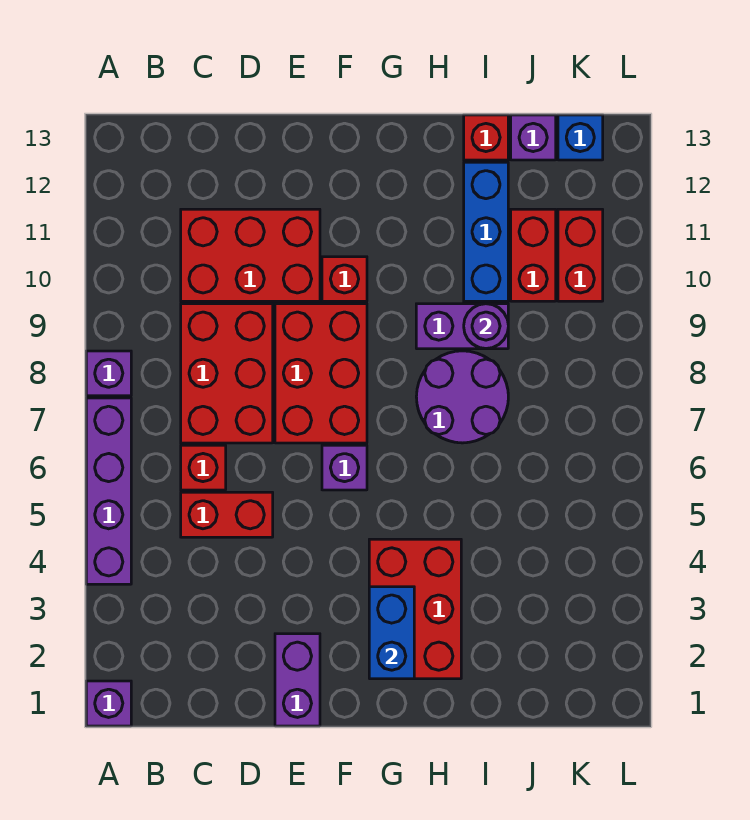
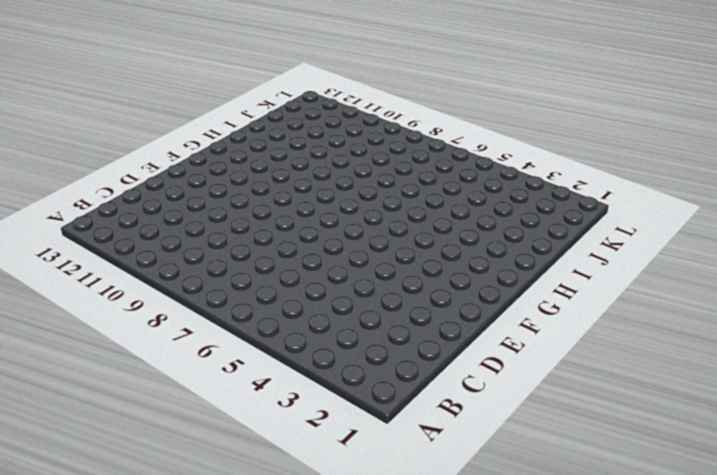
none -> purple 1x1 brick [86,681,131,726]
none -> purple 1x4 brick [86,398,131,584]
none -> purple 1x1 brick [86,351,131,396]

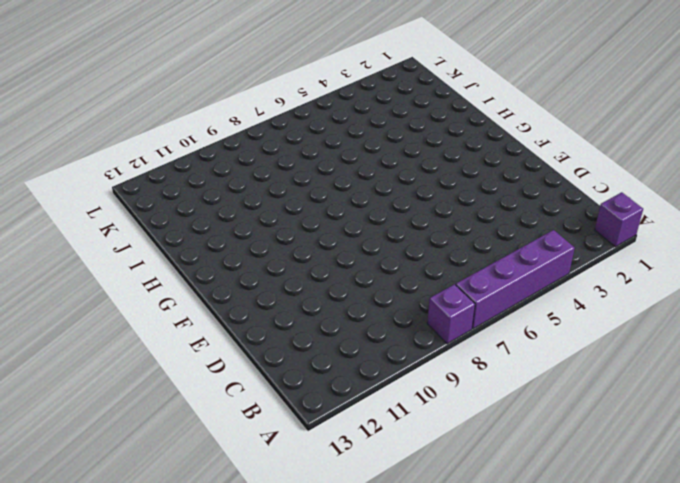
none -> red 1x2 brick [181,492,273,537]
none -> red 1x1 brick [181,445,226,490]
none -> red 2x3 brick [181,304,273,443]

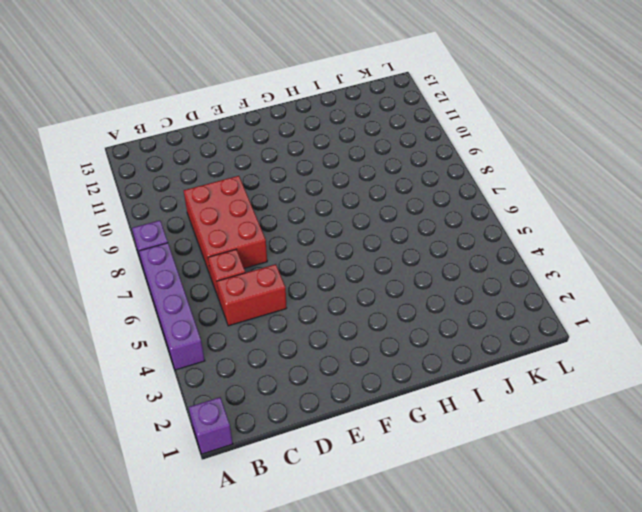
none -> red 2x3 brick [181,209,320,301]
none -> purple 1x2 brick [275,634,320,726]
none -> red 2x3 brick [275,304,367,443]

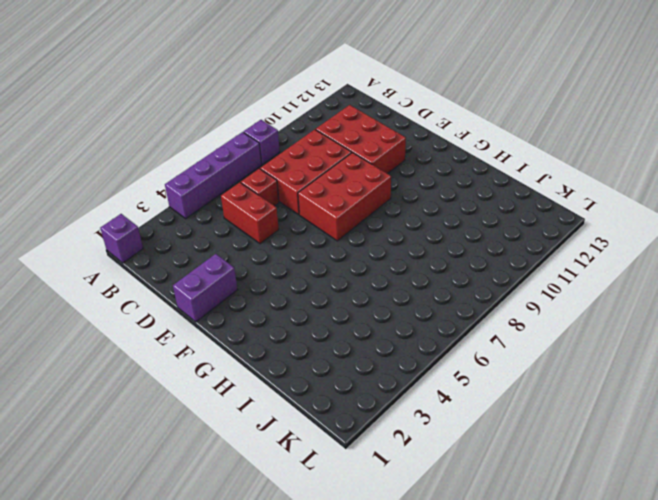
none -> purple 1x1 brick [322,445,367,490]
none -> red 1x1 brick [322,257,367,301]
none -> red 2x3 brick [369,539,461,679]

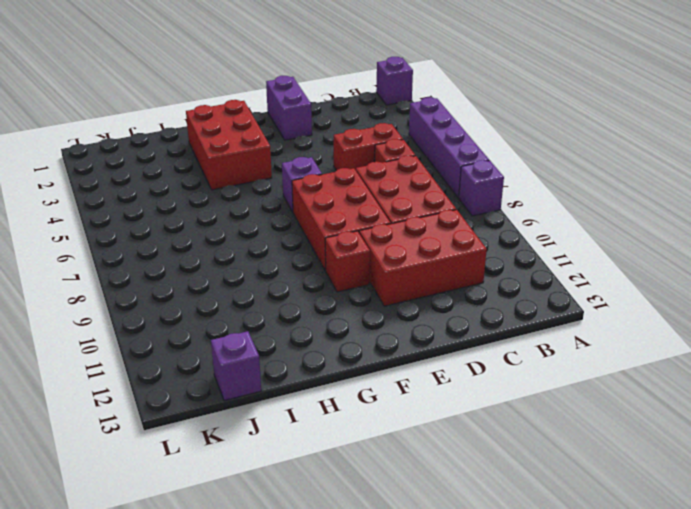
none -> purple 2x2 round brick [416,351,508,443]
none -> purple 1x2 brick [416,304,508,349]
none -> blue 1x3 brick [464,162,508,301]

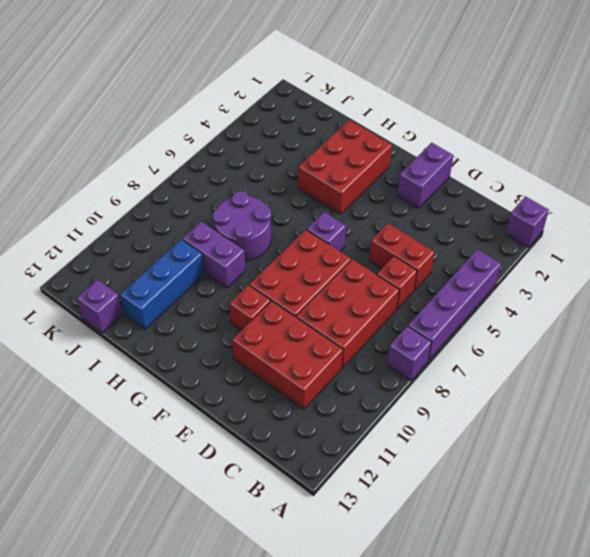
none -> red 1x1 brick [464,115,508,160]
none -> red 1x2 brick [511,209,556,301]
none -> red 1x2 brick [558,209,603,301]

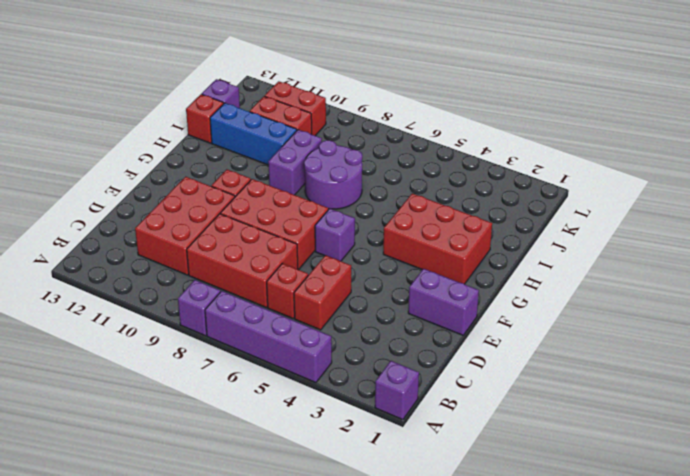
none -> blue 1x1 brick [558,115,603,160]
none -> blue 1x2 brick [369,587,414,679]
none -> purple 1x1 round brick [464,304,508,349]

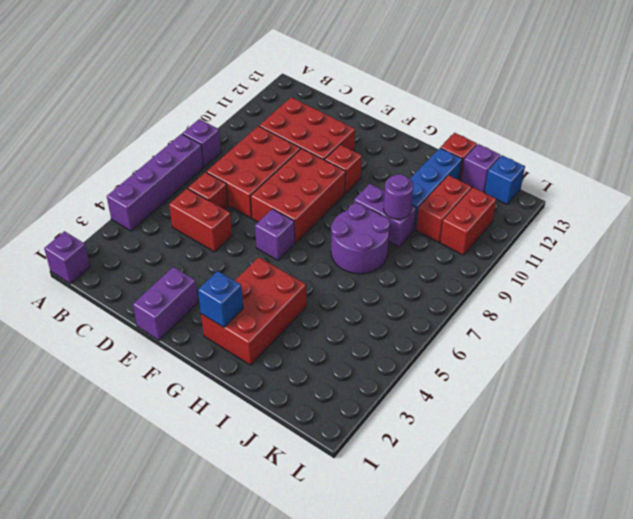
blue 1x1 brick [198,271,243,327] -> blue 1x2 brick [369,587,414,679]

